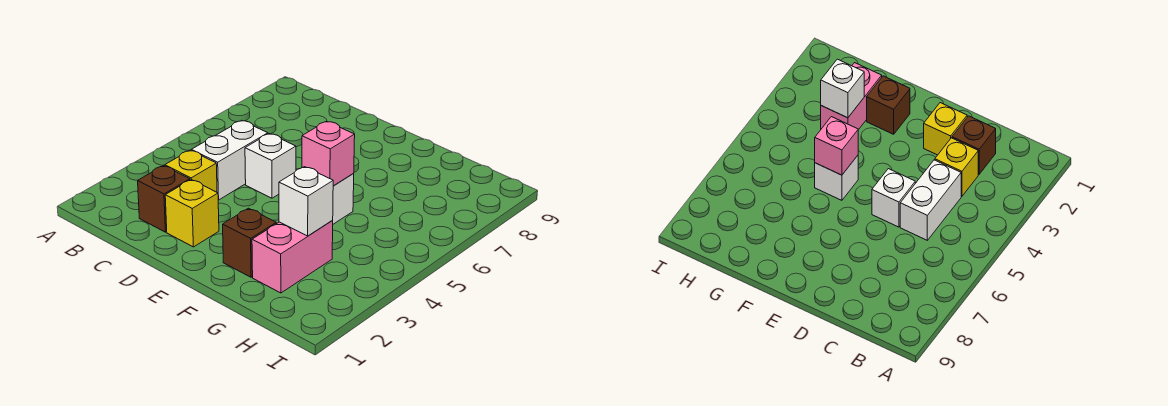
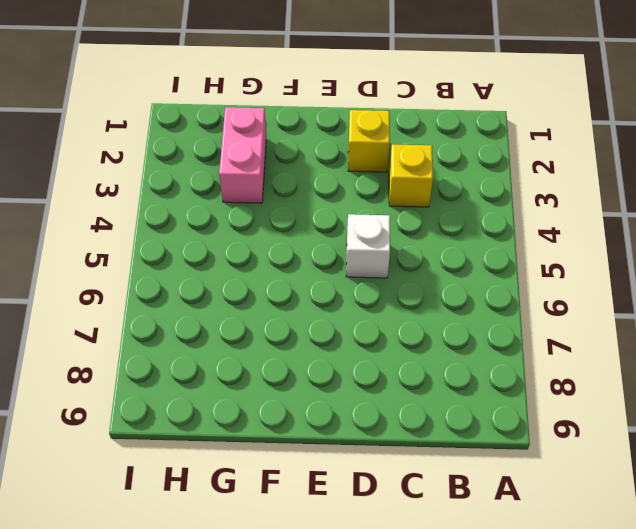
none -> brown 1x1 brick [138,166,190,232]
none -> white 1x2 brick [191,120,268,200]

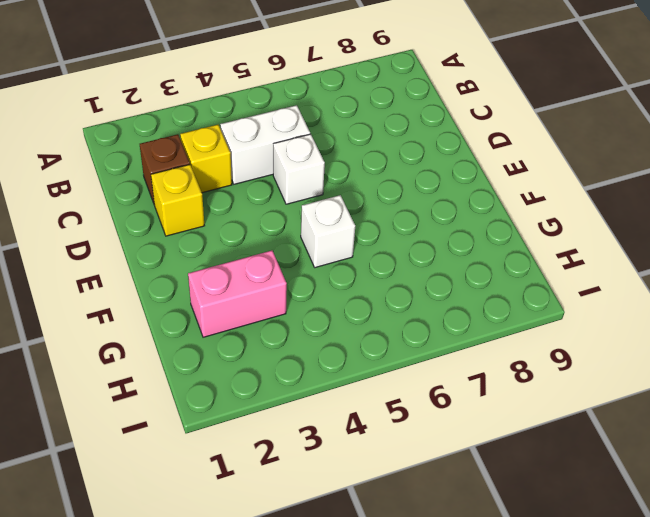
none -> brown 1x1 brick [223,208,276,277]
none -> pink 1x1 brick [302,121,355,186]

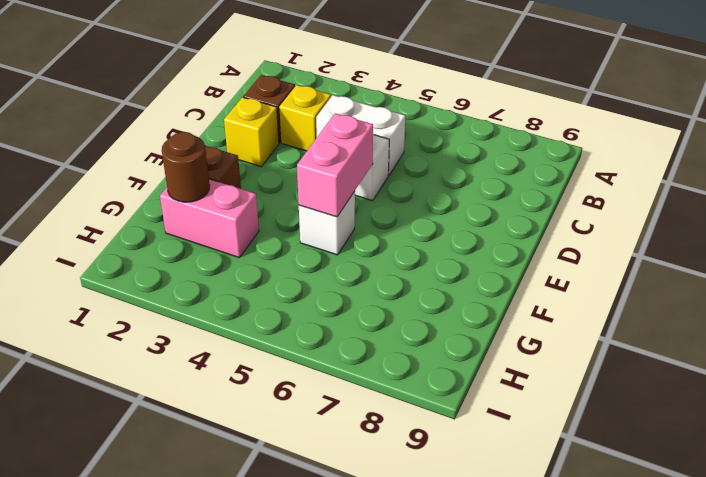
pink 1x2 brick [297,114,373,217] -> pink 1x1 brick [302,121,355,186]
brown 1x1 round brick [162,132,210,202] -> none
none -> white 1x1 brick [279,167,333,236]

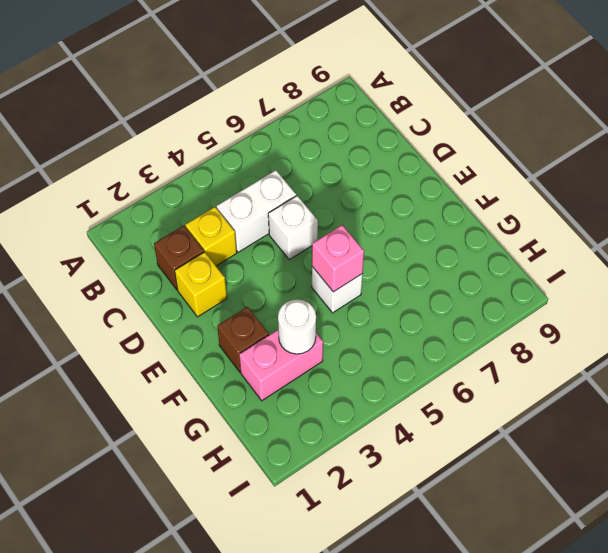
white 1x1 round brick [278,299,316,354] -> white 1x1 brick [279,167,333,236]

